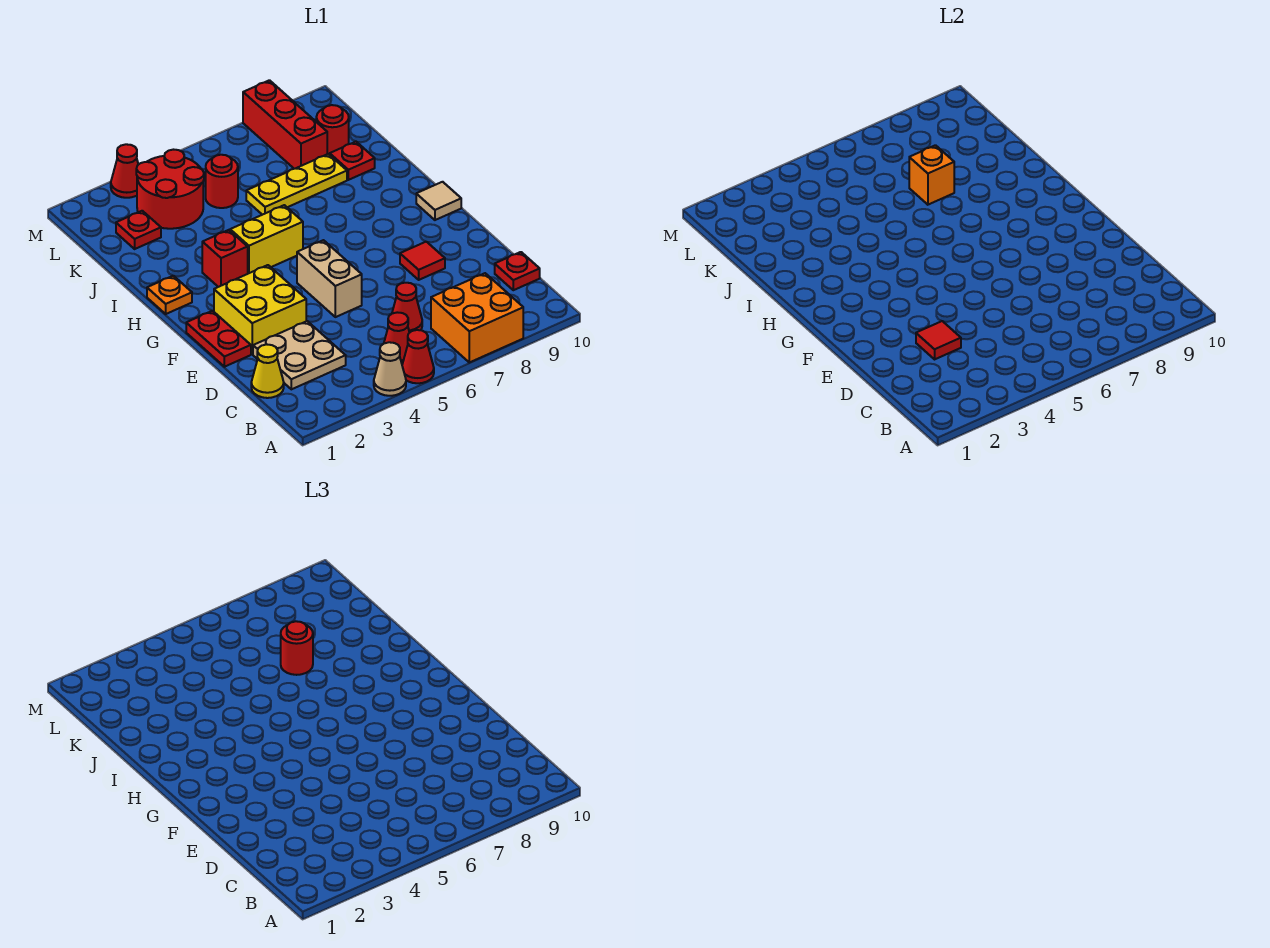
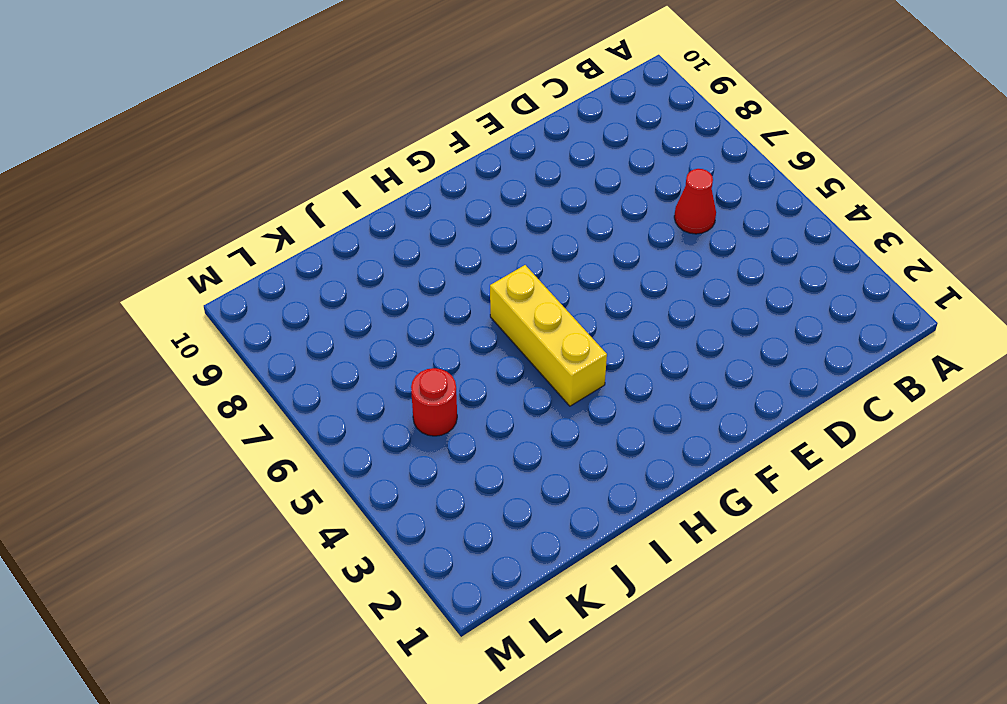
yellow 1x3 brick [490,265,607,406] -> yellow 1x2 brick [230,205,303,274]
none -> tan 1x1 cone [374,342,406,396]
none -> red 1x1 cone [402,330,434,383]
none -> orange 2x2 brick [431,273,523,362]

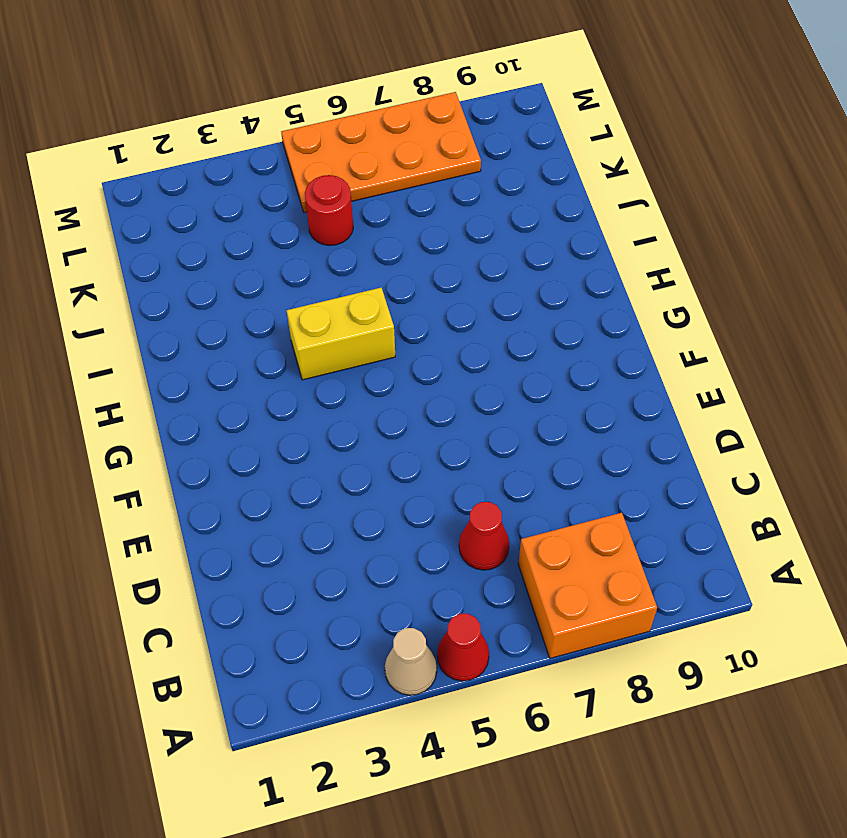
orange 2x4 plate [281,92,481,212] -> red 1x3 brick [243,80,327,169]
none -> red 1x1 cone [384,312,410,364]
none -> yellow 1x1 cone [251,344,284,398]
none -> tan 2x2 plate [253,321,346,389]

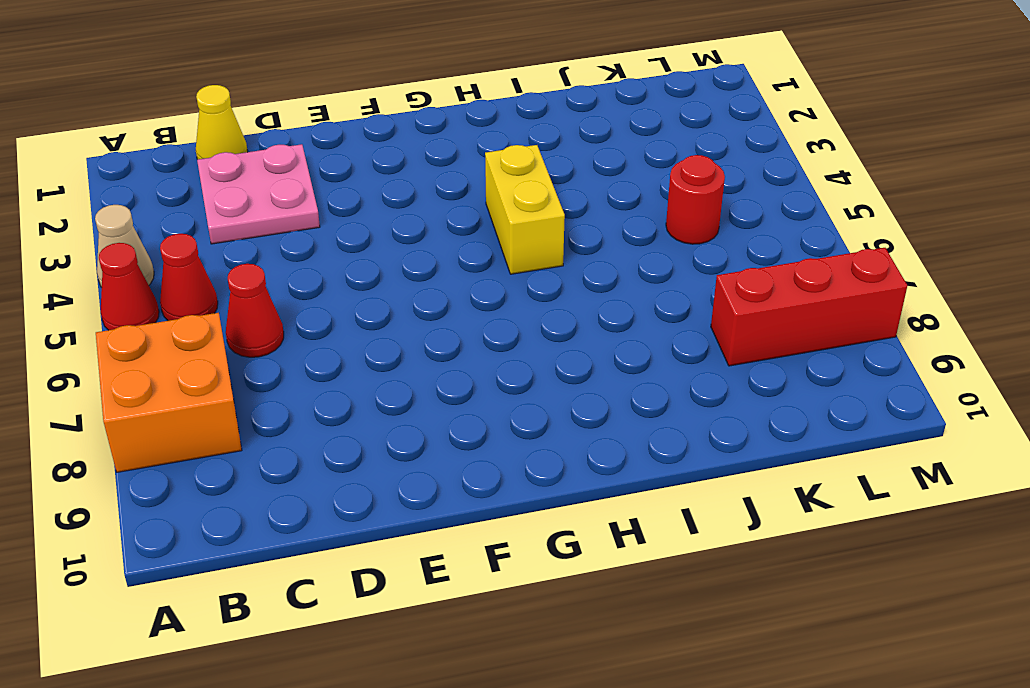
pink 2x2 plate [197,144,320,244] -> tan 2x2 plate [253,321,346,389]
none -> red 1x1 plate [495,252,540,290]
none -> red 1x2 plate [186,311,251,367]
none -> yellow 2x2 brick [214,265,306,354]

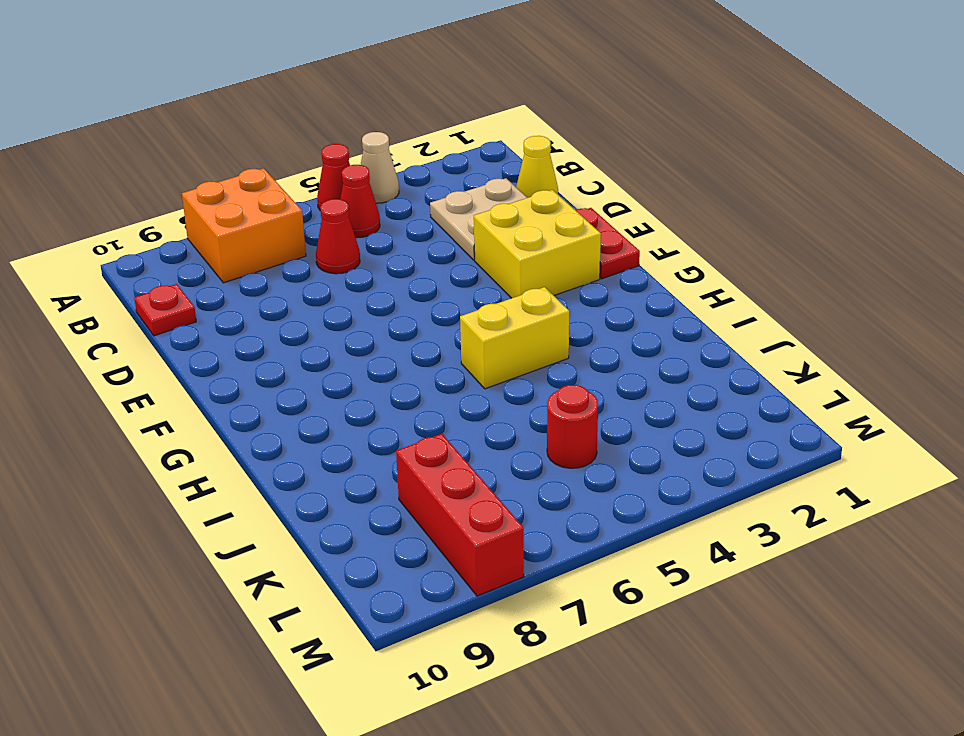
none -> tan 1x2 brick [297,240,362,317]
none -> red 1x1 tile [400,242,445,280]
none -> tan 1x1 tile [416,182,461,220]

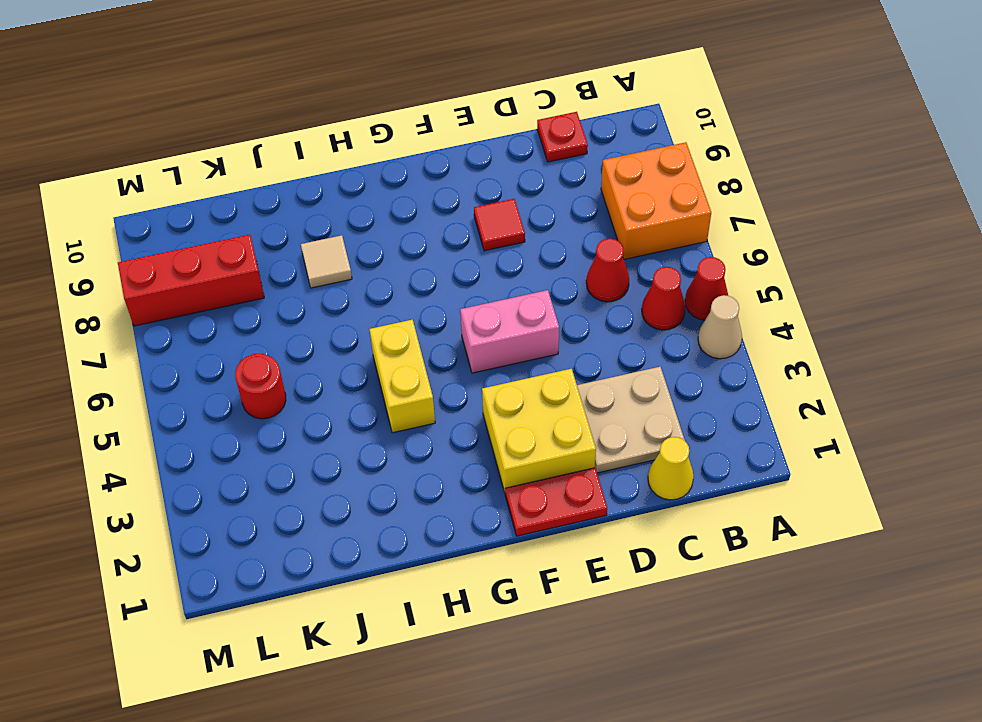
pink 1x2 brick [460,290,559,373] -> tan 1x2 brick [297,240,362,317]
tan 1x1 tile [301,235,352,288] -> tan 1x1 tile moved to [416,182,461,220]
none -> orange 1x1 plate [147,276,192,314]
none -> red 1x1 brick [202,230,248,287]
none -> yellow 1x3 plate [246,154,347,215]

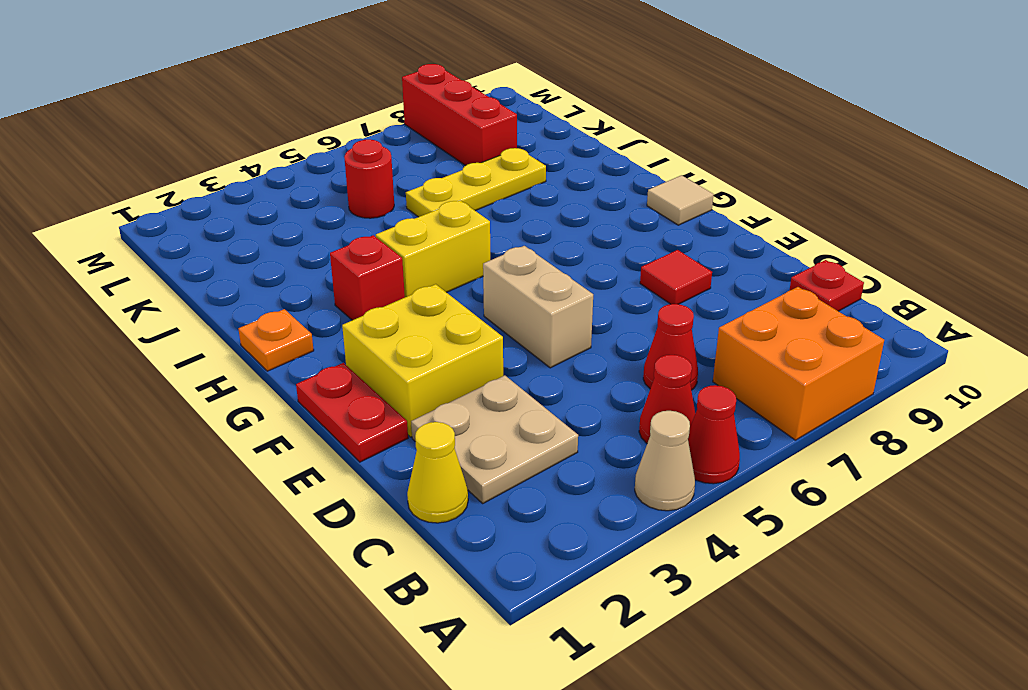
none -> red 1x1 plate [330,142,375,180]
none -> red 1x1 plate [116,211,161,249]
none -> red 2x2 round brick [136,150,204,229]

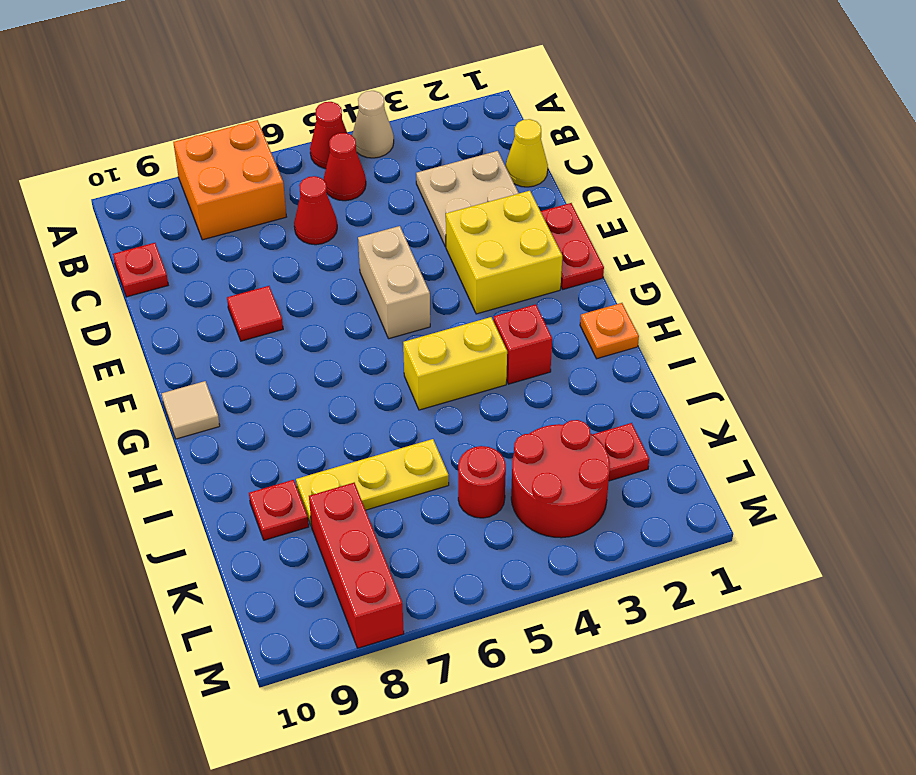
none -> red 1x1 round brick [316,105,349,155]
none -> red 1x1 cone [111,144,138,198]
none -> red 1x1 tile [916,321,961,359]

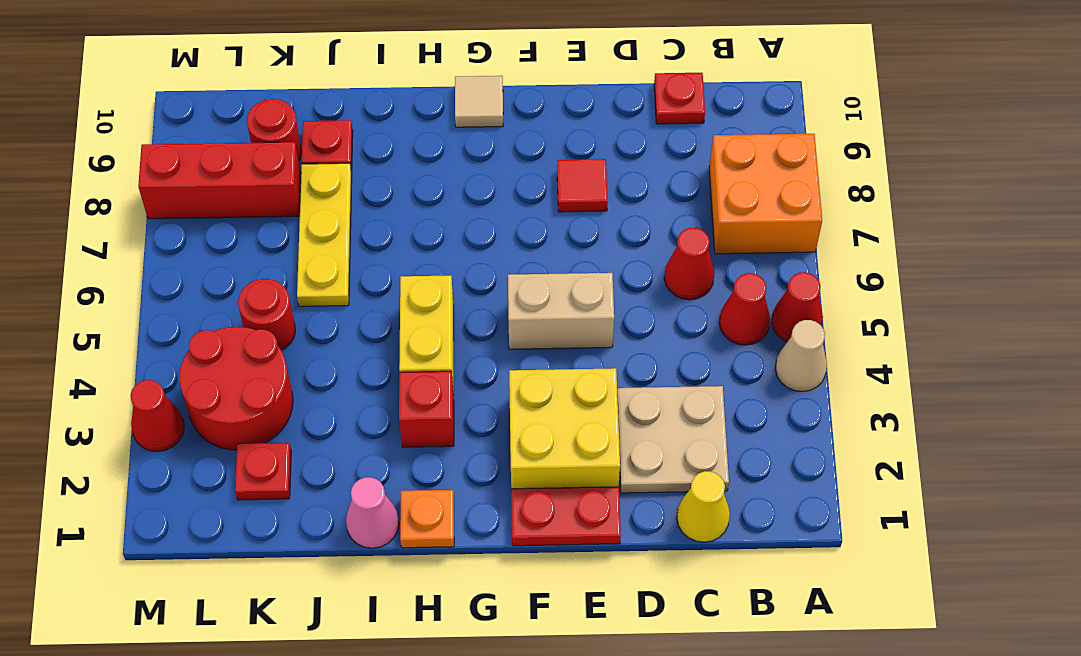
pink 1x1 cone [346,477,399,548] -> none
none -> red 1x1 tile [916,321,961,359]
none -> orange 1x1 brick [909,145,954,205]
none -> red 1x1 round brick [281,621,313,675]

